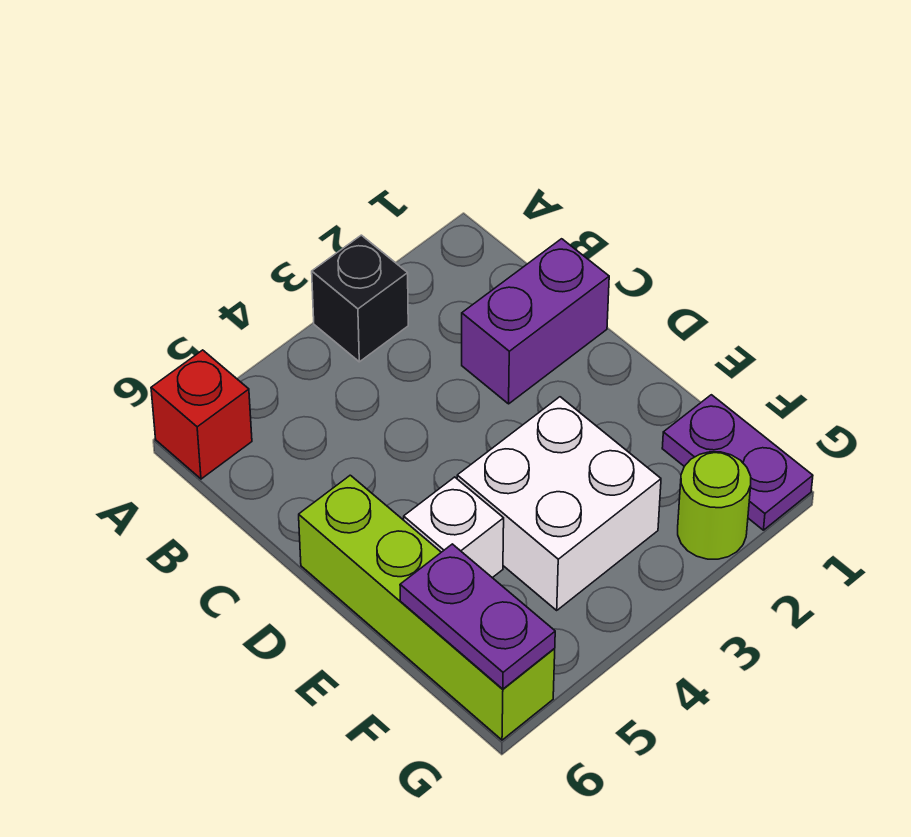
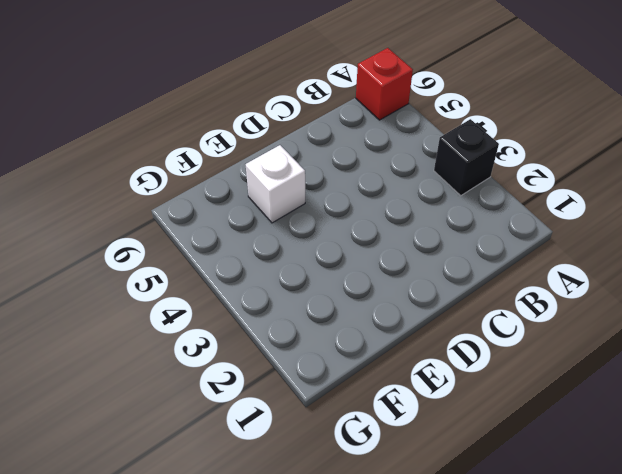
none -> purple 1x2 brick [462,239,609,404]
none -> lime 1x4 brick [299,475,555,740]

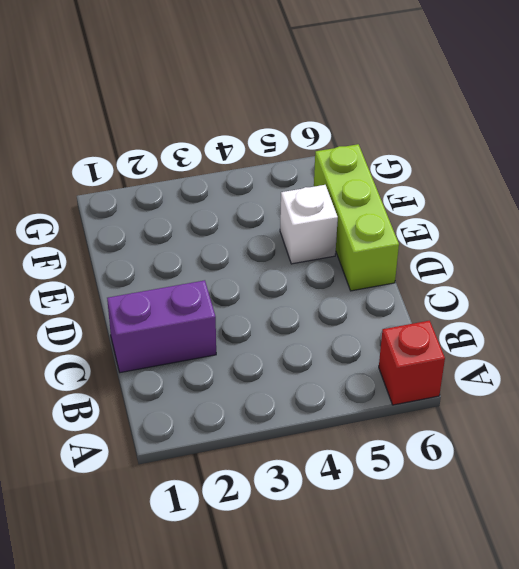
lime 1x3 brick [314,144,399,291] -> lime 1x4 brick [299,475,555,740]
none -> black 1x1 brick [312,235,408,362]
none -> white 2x2 brick [457,397,661,610]

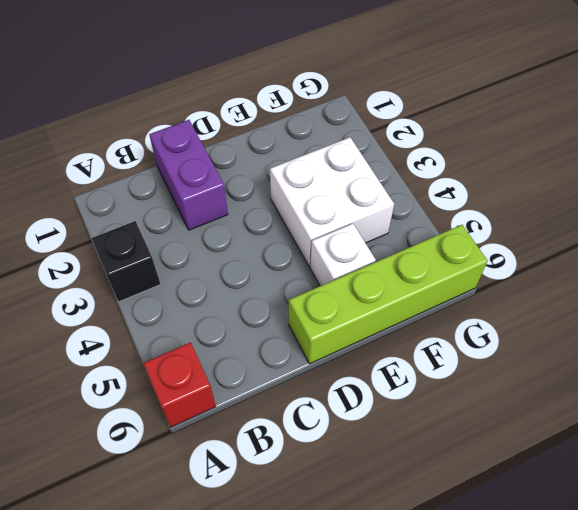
none -> purple 1x2 plate [662,395,813,530]
none -> lime 1x1 round brick [678,452,751,559]

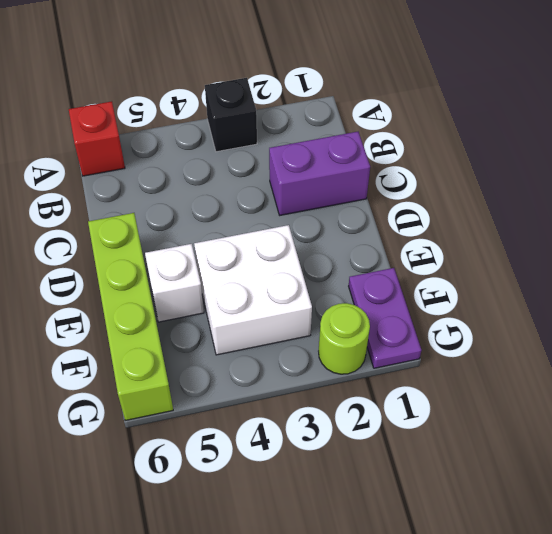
none -> purple 1x2 plate [400,544,555,689]

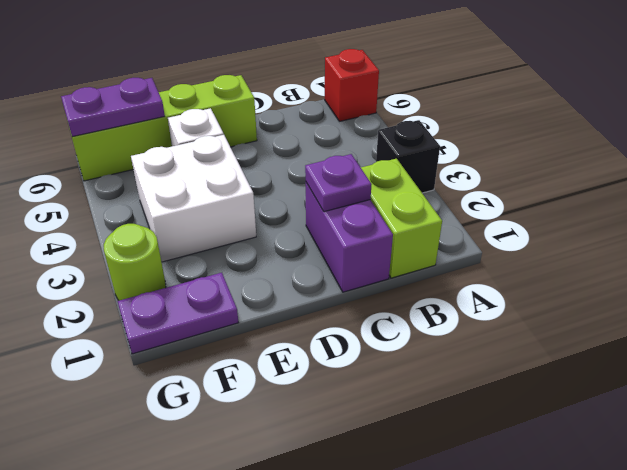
lime 1x2 brick [361,159,442,278] -> none
purple 1x1 plate [305,154,372,212] -> none

